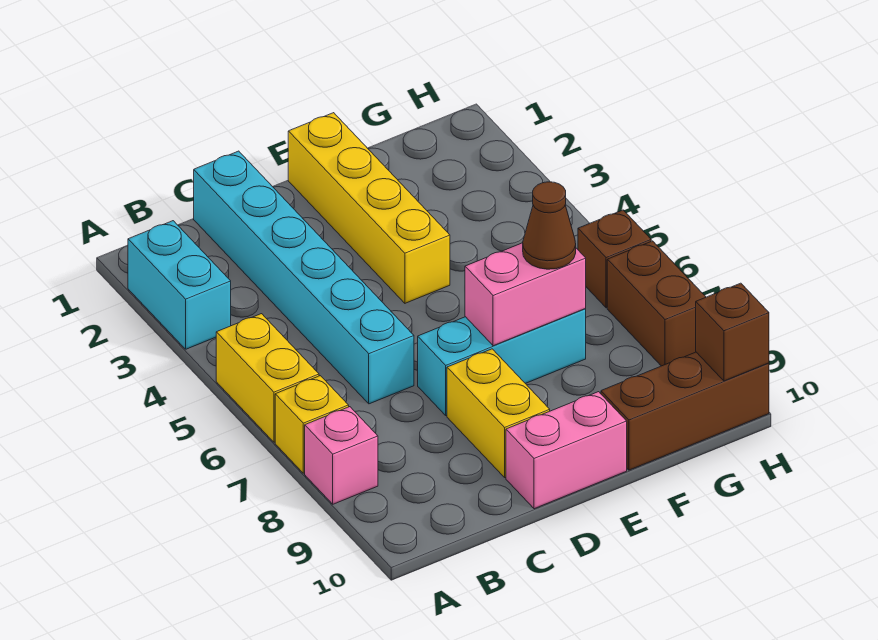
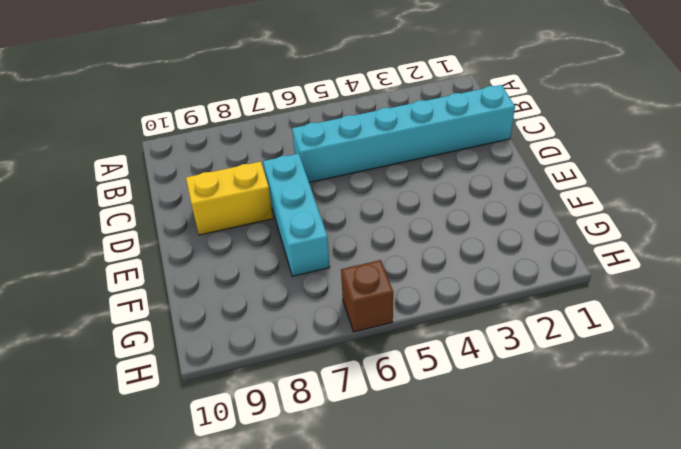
none -> cyan 1x2 brick [128,221,231,349]
none -> yellow 1x2 brick [216,314,319,442]
none -> yellow 1x1 brick [275,376,349,473]

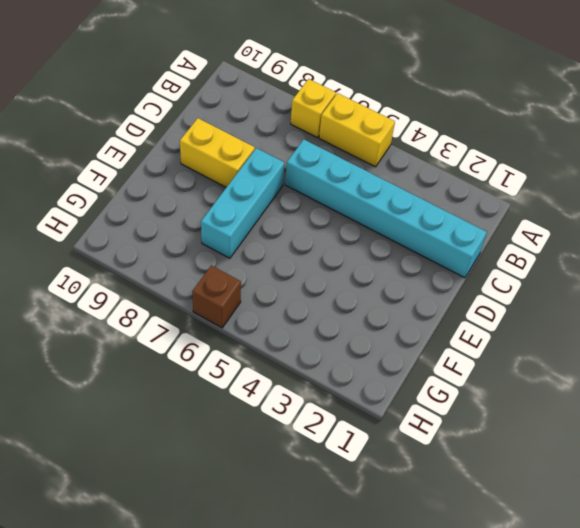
none -> cyan 1x2 brick [128,221,231,349]
none -> pink 1x1 brick [305,407,378,504]
none -> pink 1x2 brick [506,392,627,509]

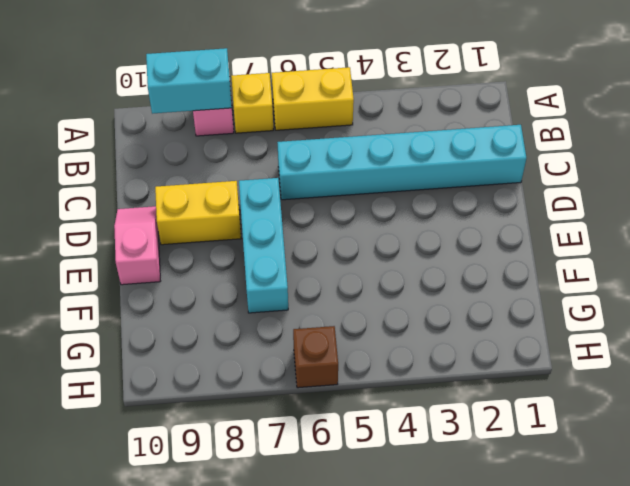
cyan 1x2 brick [146,48,232,114] -> cyan 1x2 brick moved to [128,221,231,349]
pink 1x2 slope [114,206,160,285] -> pink 1x2 brick [506,392,627,509]
none -> yellow 1x4 brick [288,113,450,303]
none -> brown 1x3 brick [601,352,769,470]
none -> brown 1x2 brick [607,241,706,366]

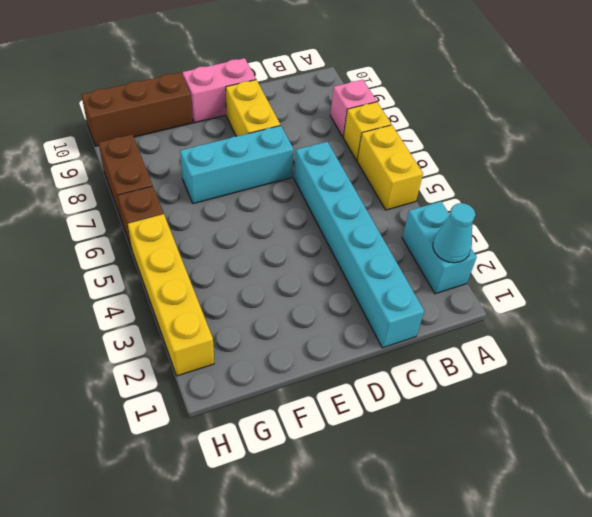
cyan 1x1 cone [433,203,476,263] -> none
yellow 1x4 brick [128,214,214,376] -> yellow 1x4 brick moved to [288,113,450,303]
none -> pink 1x2 brick [465,243,586,346]
none -> brown 1x1 brick [696,283,769,381]
none -> brown 1x1 cone [523,182,576,269]

